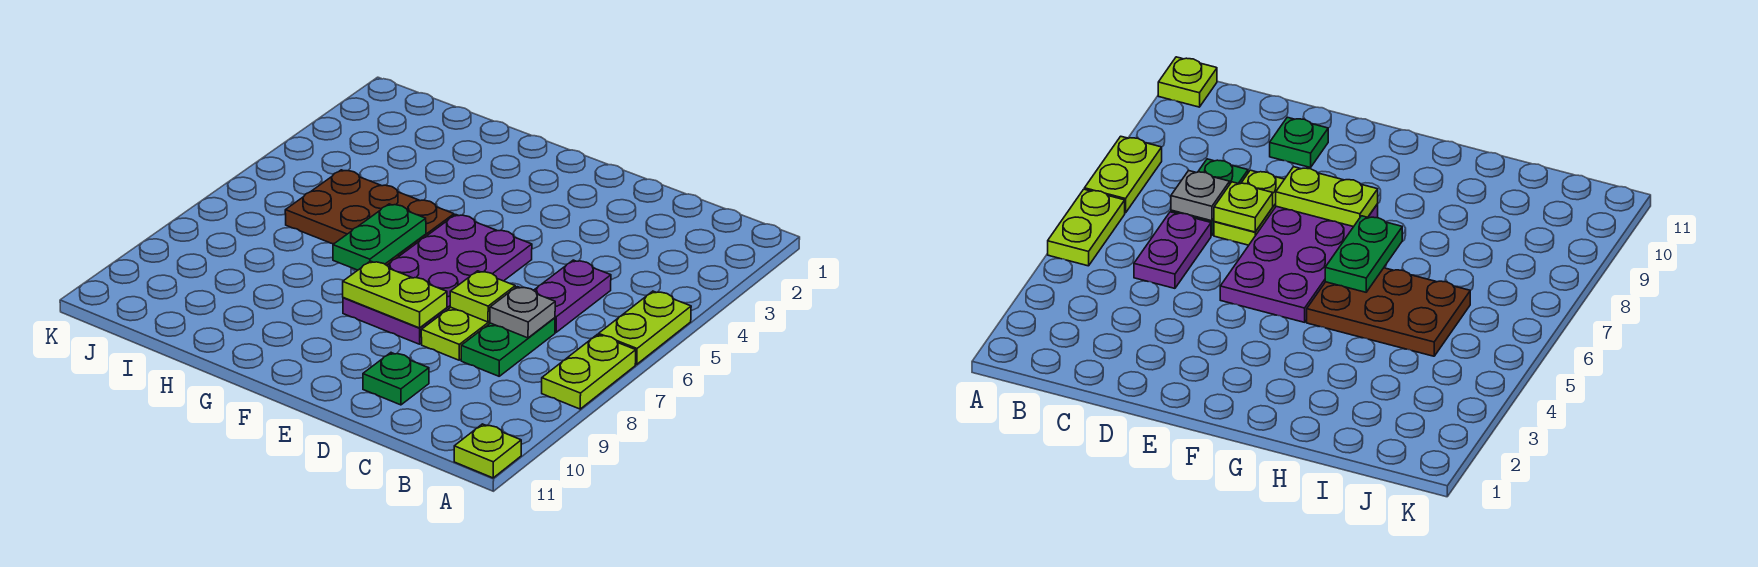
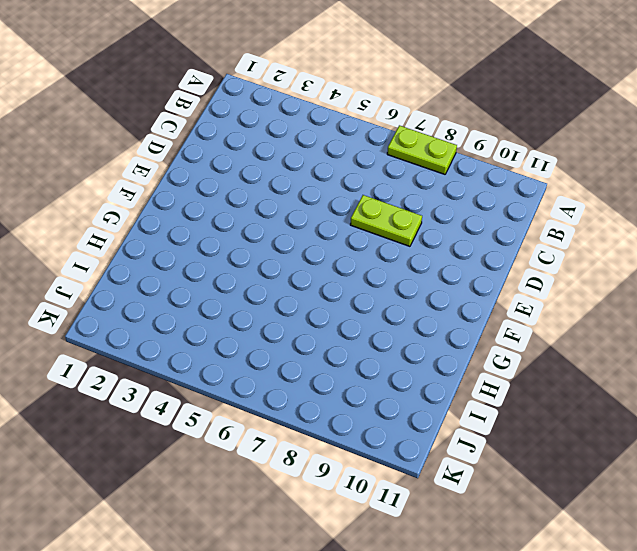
none -> lime 1x2 plate [599,291,691,364]
none -> lime 1x1 plate [454,424,521,478]
none -> purple 1x2 plate [534,260,611,332]

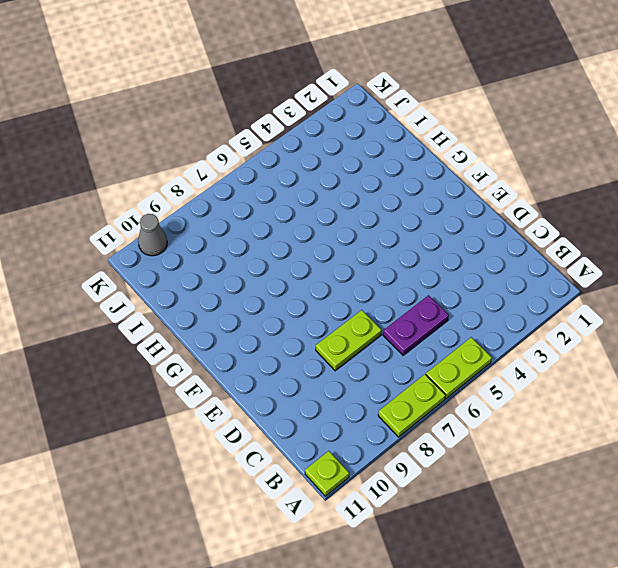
grey 1x1 cone [138,214,167,256] -> none
none -> green 1x2 plate [461,318,555,376]
none -> green 1x1 plate [363,353,429,405]
none -> purple 2x4 plate [343,215,532,344]

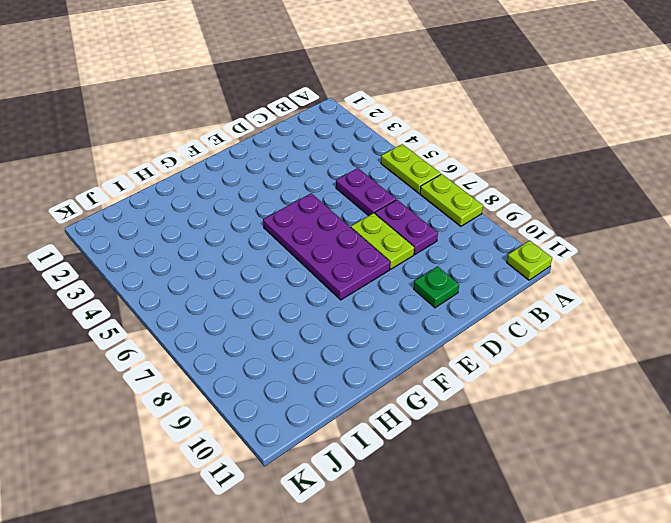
purple 1x2 plate [375,200,438,254] -> green 1x2 plate [461,318,555,376]
none -> brown 2x3 plate [285,170,454,265]
none -> grey 1x1 plate [490,287,555,338]
none -> lime 1x1 plate [450,271,515,322]

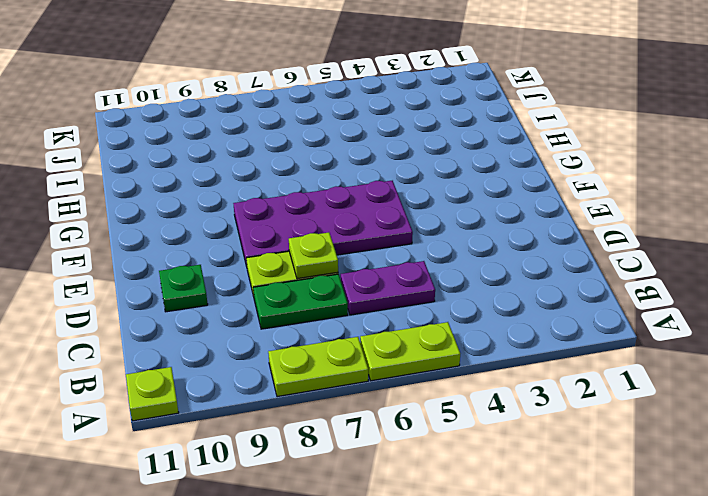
none -> brown 2x3 plate [285,170,454,265]
none -> grey 1x1 plate [490,287,555,338]
none -> lime 1x2 plate [343,261,447,328]

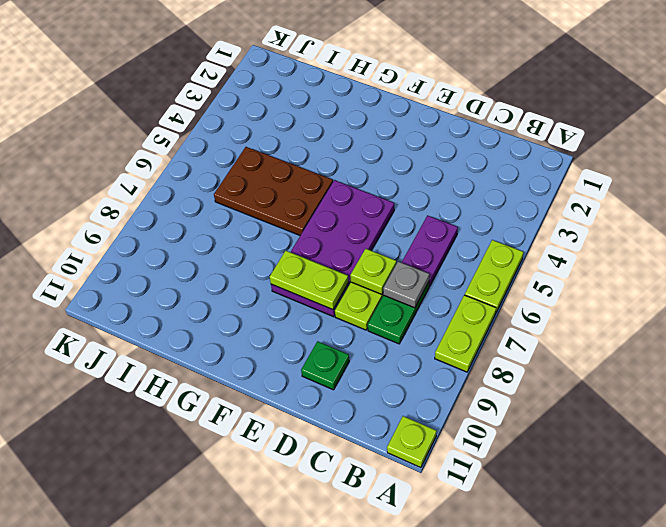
none -> green 1x2 plate [333,204,426,270]

